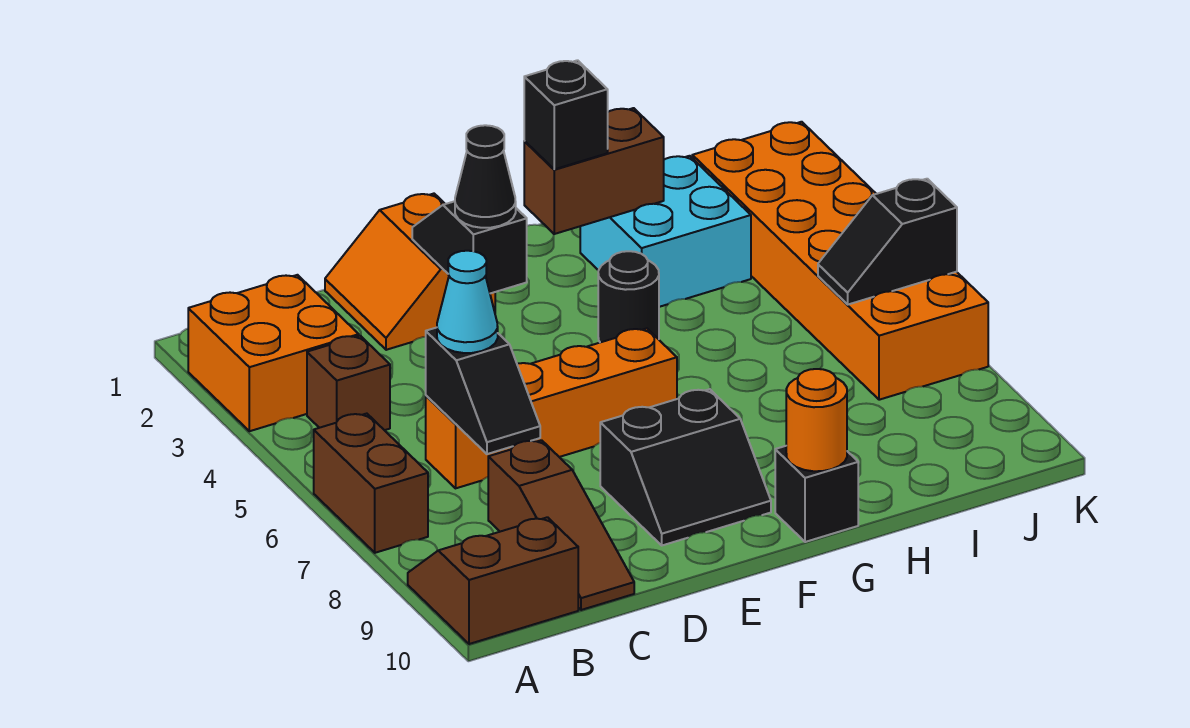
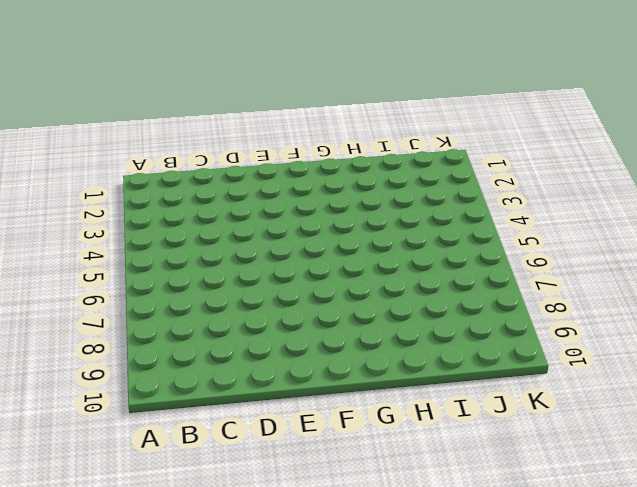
none -> orange 2x2 brick [188,275,359,431]
none -> brown 1x2 brick [314,414,428,553]
none -> brown 2x2 slope [408,517,578,644]

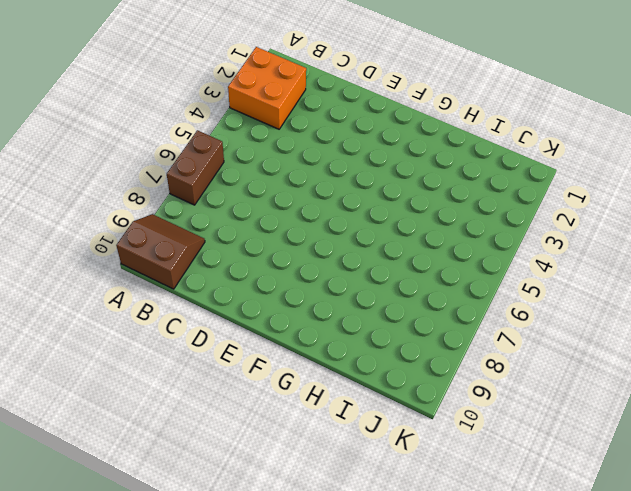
none -> brown 1x1 brick [307,336,390,430]
none -> orange 1x4 brick [426,328,677,488]
none -> brown 1x3 slope [488,440,634,610]

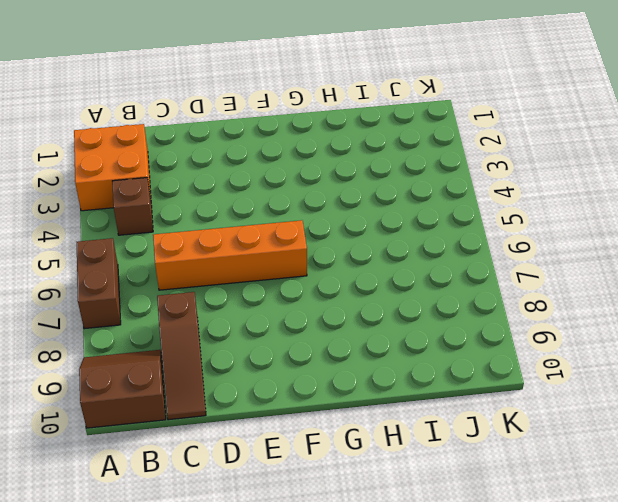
none -> orange 2x2 slope [325,194,495,350]
none -> black 2x2 slope [600,389,771,545]
none -> black 1x1 round brick [598,251,659,342]

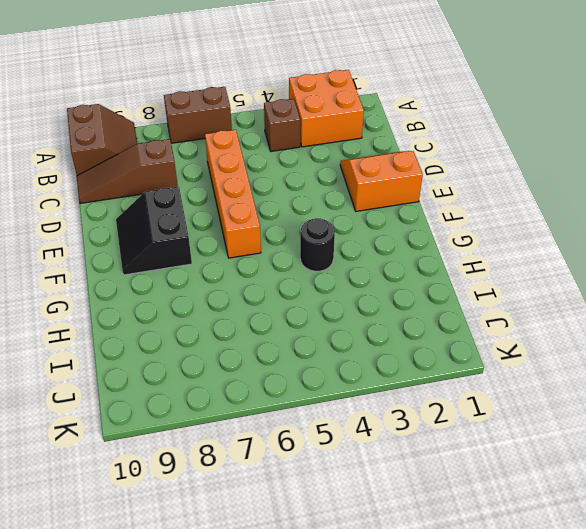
none -> black 1x1 brick [775,446,858,542]
none -> cyan 2x2 brick [580,156,751,307]
none -> orange 2x6 brick [692,122,988,400]

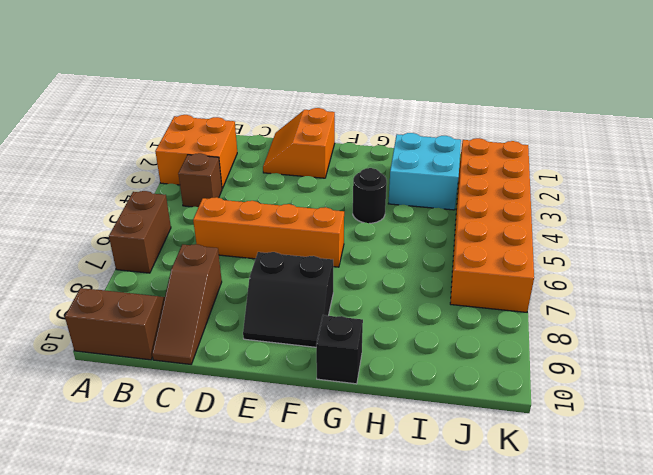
none -> black 1x2 slope [426,328,540,454]
none -> black 1x2 slope [412,201,527,293]
none -> brown 1x2 brick [524,108,664,234]

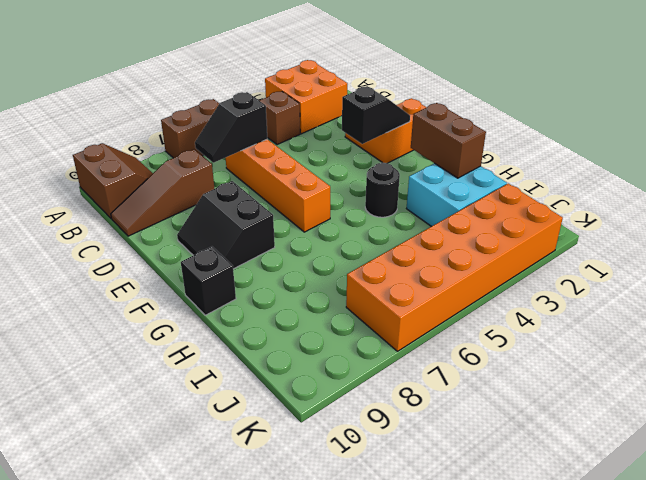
none -> orange 1x1 round brick [786,369,847,471]
none -> black 1x2 slope [818,179,957,304]
none -> cyan 1x1 cone [437,251,498,353]

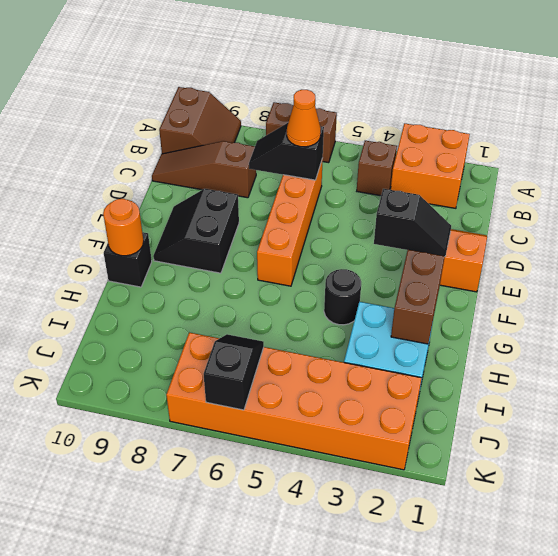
orange 1x1 cone [287,90,321,147] -> cyan 1x1 cone [437,251,498,353]
none -> black 1x1 cone [455,125,516,228]
none -> black 1x1 brick [524,60,608,169]

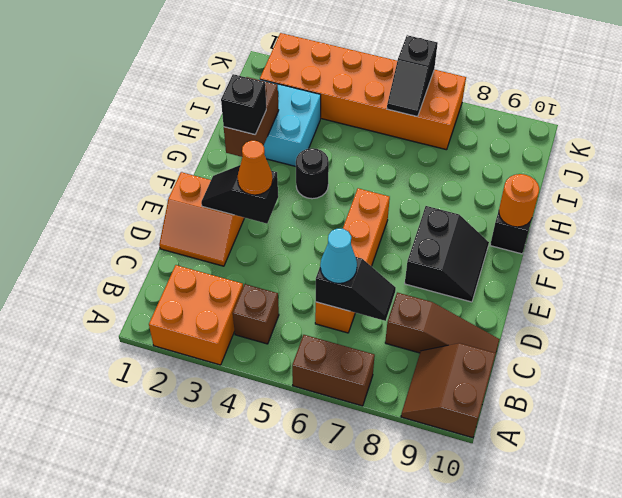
orange 1x1 cone [237,141,273,195] -> black 1x1 cone [455,125,516,228]

